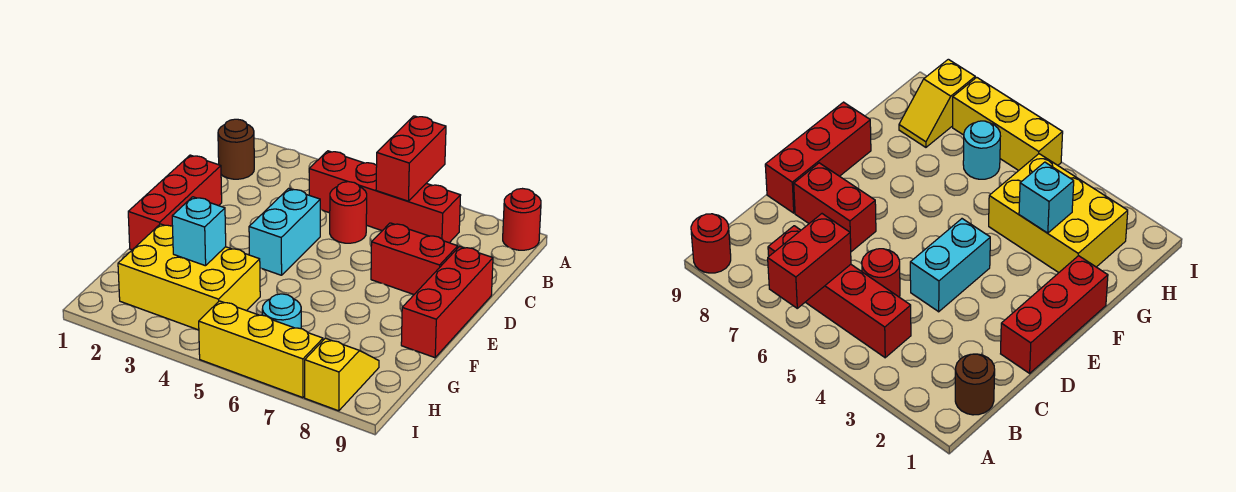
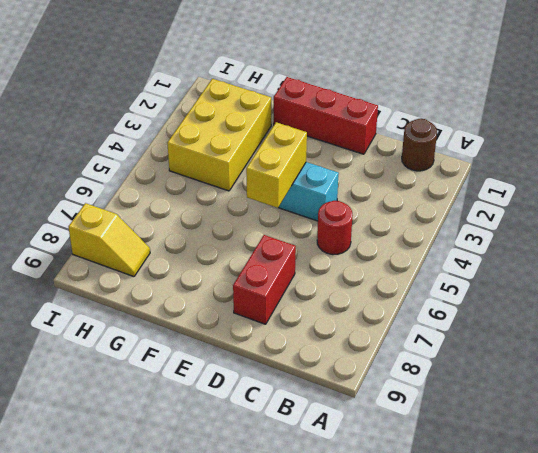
yellow 1x2 brick [246,122,307,208] -> none
none -> red 1x1 round brick [503,189,541,250]
none -> red 1x4 brick [309,151,461,243]
none -> red 1x3 brick [401,246,493,358]

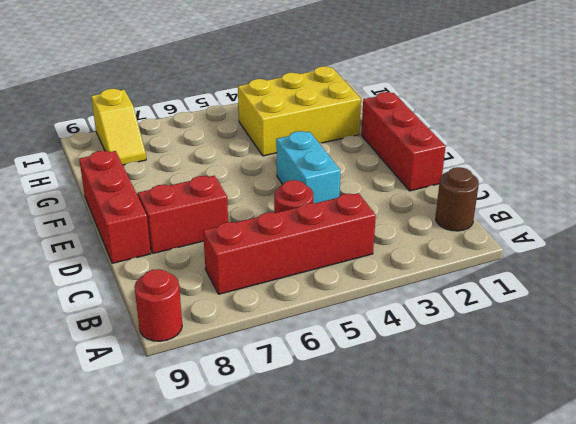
none -> cyan 1x1 round brick [262,294,301,329]
none -> yellow 1x3 brick [199,301,323,398]
none -> red 1x2 brick [376,116,446,201]

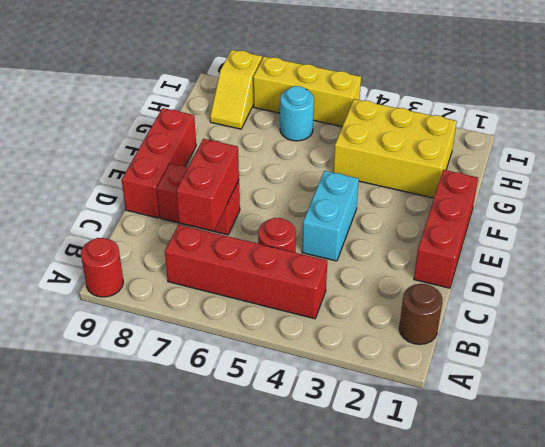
red 1x2 brick [176,139,239,231] -> red 1x2 brick moved to [376,116,446,201]
none -> cyan 1x1 brick [172,197,226,266]

